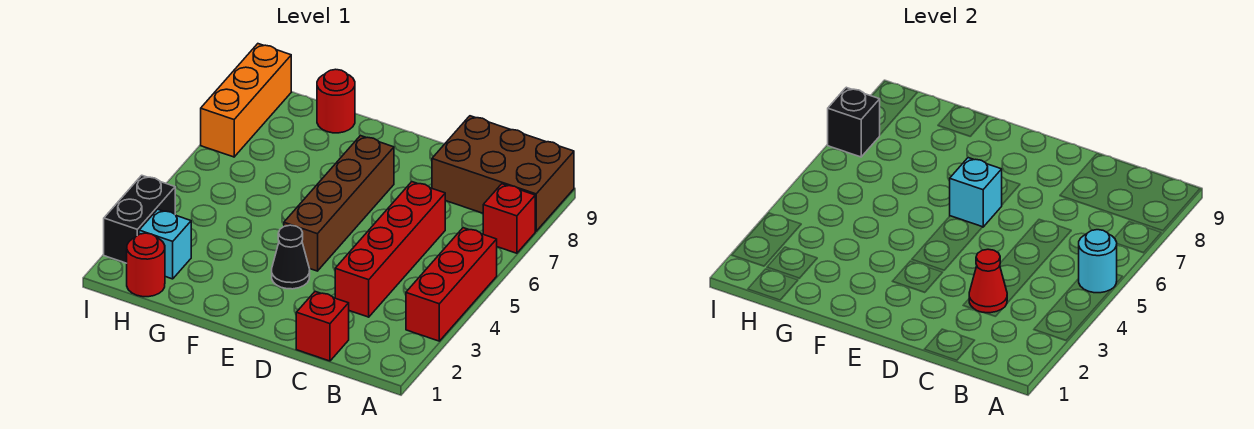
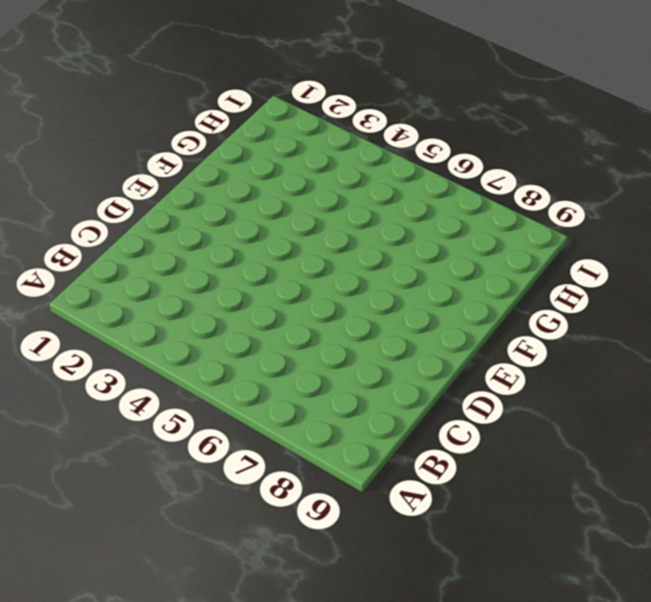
none -> red 1x3 brick [406,228,497,341]
none -> red 1x1 brick [483,184,535,253]
none -> brown 2x3 brick [432,116,574,231]

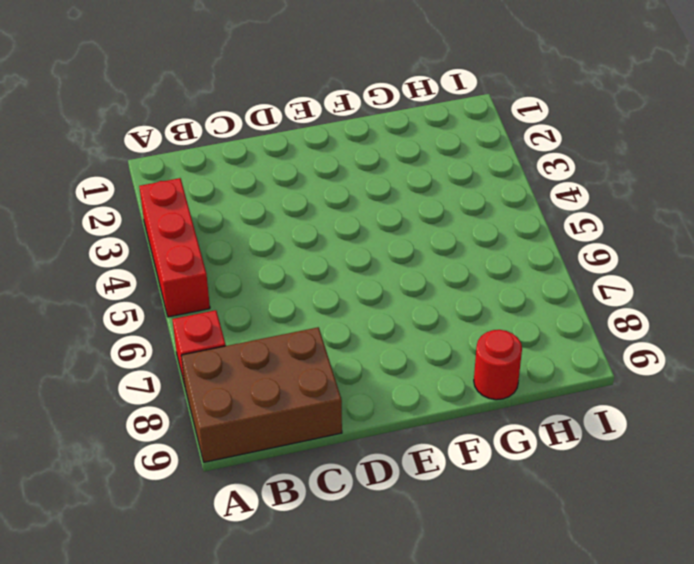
none -> red 1x1 brick [296,292,349,361]
none -> red 1x4 brick [335,182,445,317]
none -> black 1x1 cone [272,225,310,289]

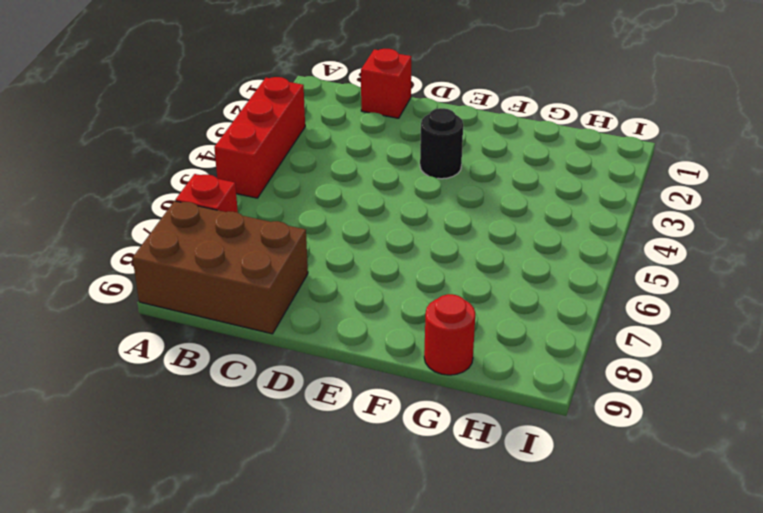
black 1x1 round brick [420,108,463,179] -> black 1x1 cone [272,225,310,289]
none -> red 1x4 brick [335,182,445,317]
none -> brown 1x4 brick [284,136,394,271]
none -> red 1x1 round brick [127,233,165,297]

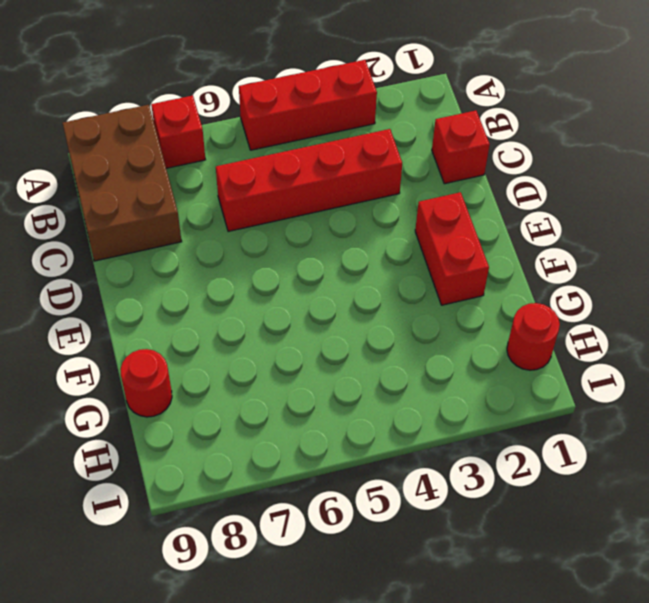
red 1x2 brick [415,192,489,305] -> none
none -> black 1x1 cone [272,225,310,289]
none -> brown 1x4 brick [284,136,394,271]
none -> cyan 1x1 brick [139,209,191,279]

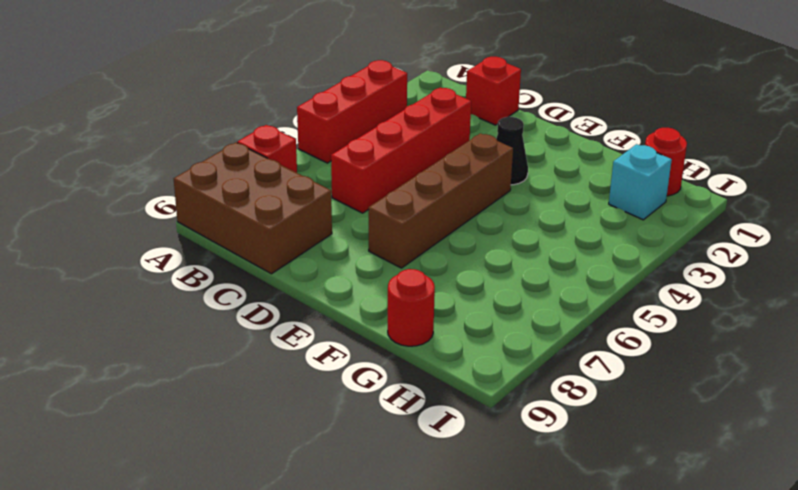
none -> black 1x2 brick [104,175,175,263]
none -> orange 1x3 brick [201,44,291,157]
none -> cyan 1x1 round brick [1079,230,1117,293]

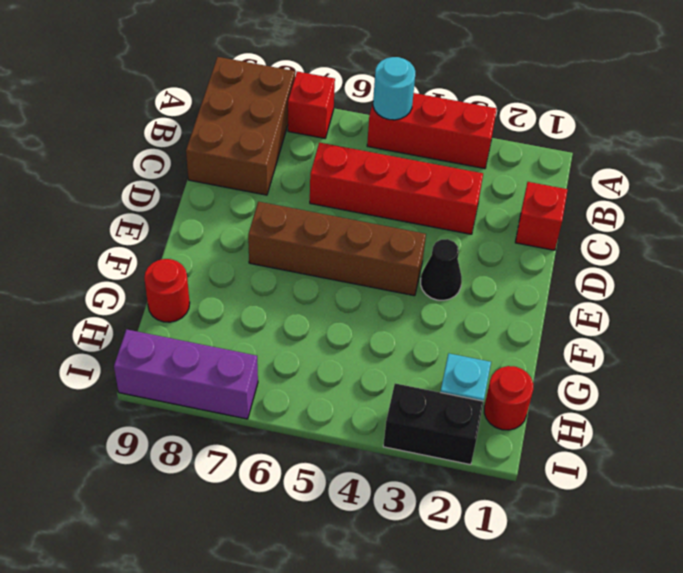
purple 1x3 brick [114,329,258,419] -> orange 1x3 brick [201,44,291,157]
none -> red 1x1 cone [969,249,1007,313]
none -> cyan 1x1 brick [950,158,1002,227]
none -> black 1x1 brick [828,87,880,157]

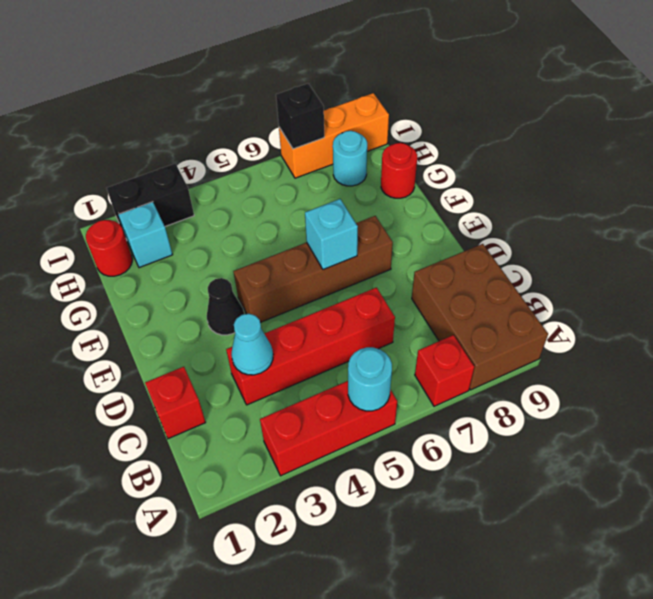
cyan 1x1 cone [231,314,273,375] -> red 1x1 cone [969,249,1007,313]
cyan 1x1 round brick [333,131,367,186] -> none

